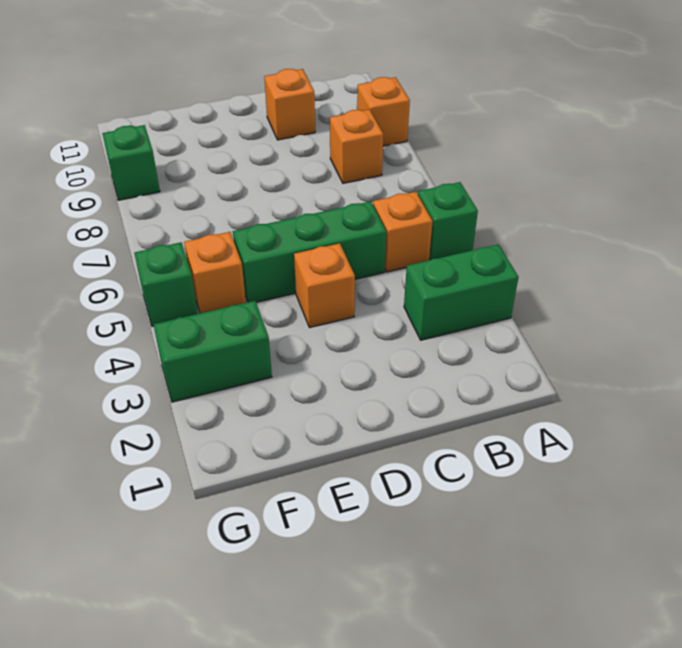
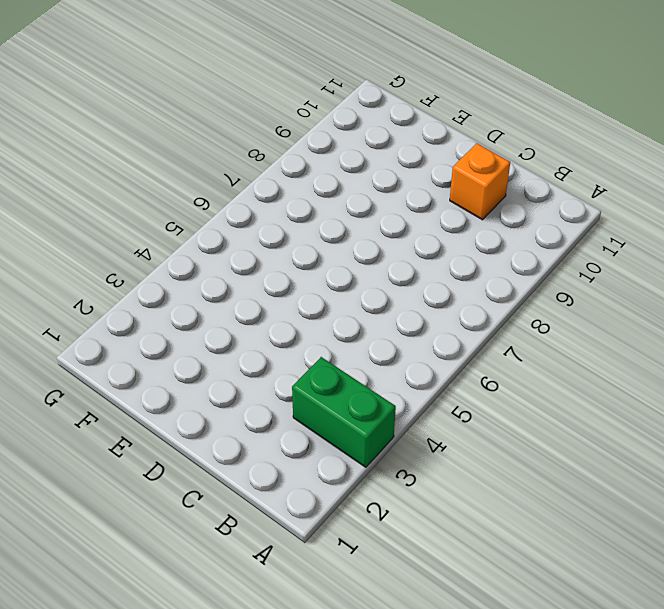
none -> green 1x1 brick [418,182,478,260]
none -> orange 1x1 brick [357,77,410,146]
none -> orange 1x1 brick [373,192,433,272]

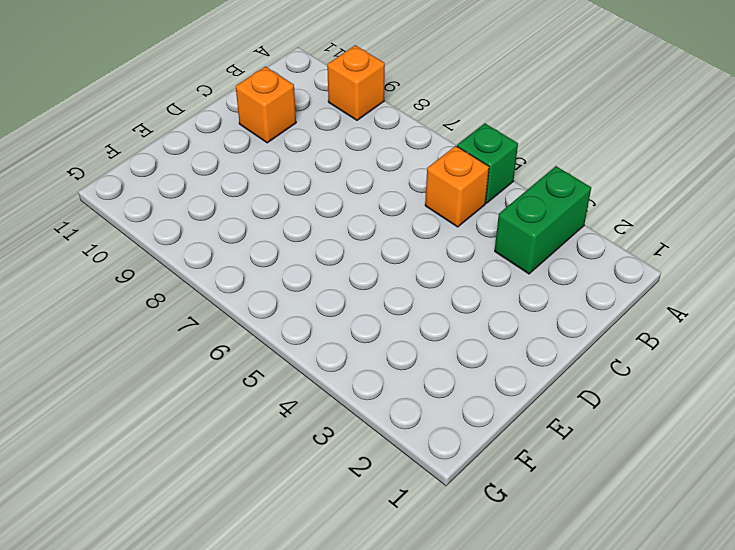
none -> orange 1x1 brick [330,109,383,183]
none -> green 1x3 brick [233,201,386,302]
none -> orange 1x1 brick [294,243,355,328]

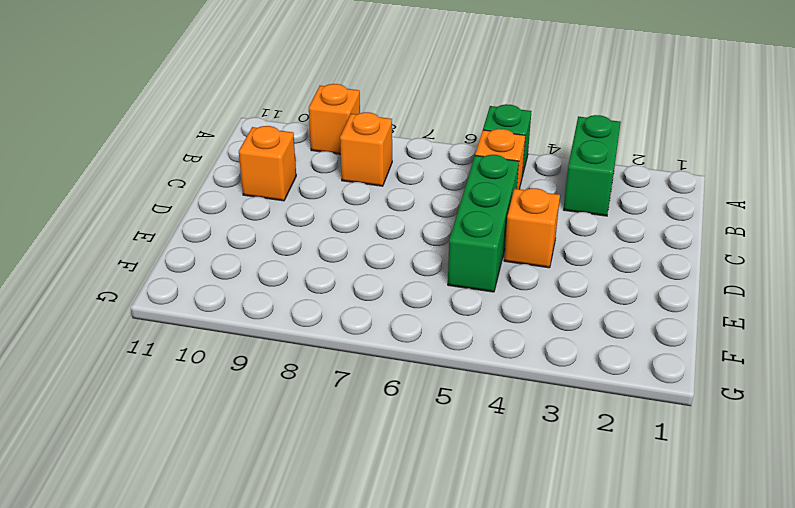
none -> green 1x2 brick [153,301,272,402]
none -> orange 1x1 brick [184,232,246,313]
none -> green 1x1 brick [134,242,198,326]

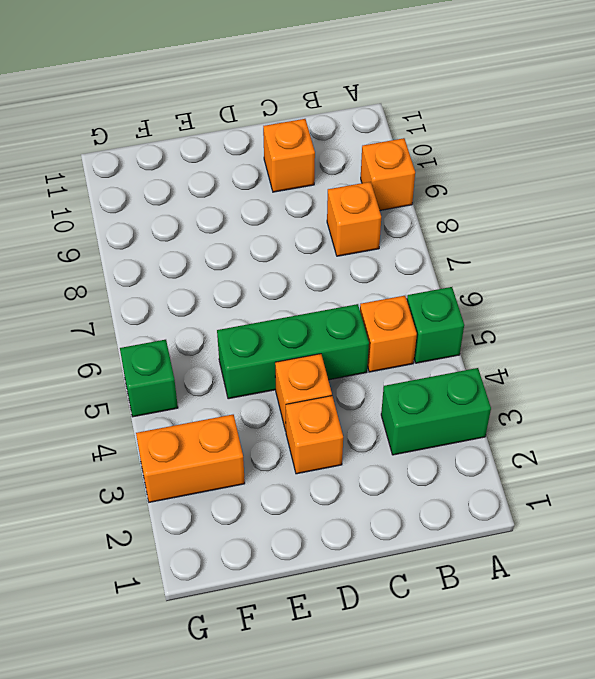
orange 1x1 brick [286,396,343,474] -> orange 1x1 brick moved to [184,232,246,313]
orange 1x2 brick [136,415,245,502] -> green 1x2 brick [153,301,272,402]
none -> green 1x1 brick [102,125,160,200]

